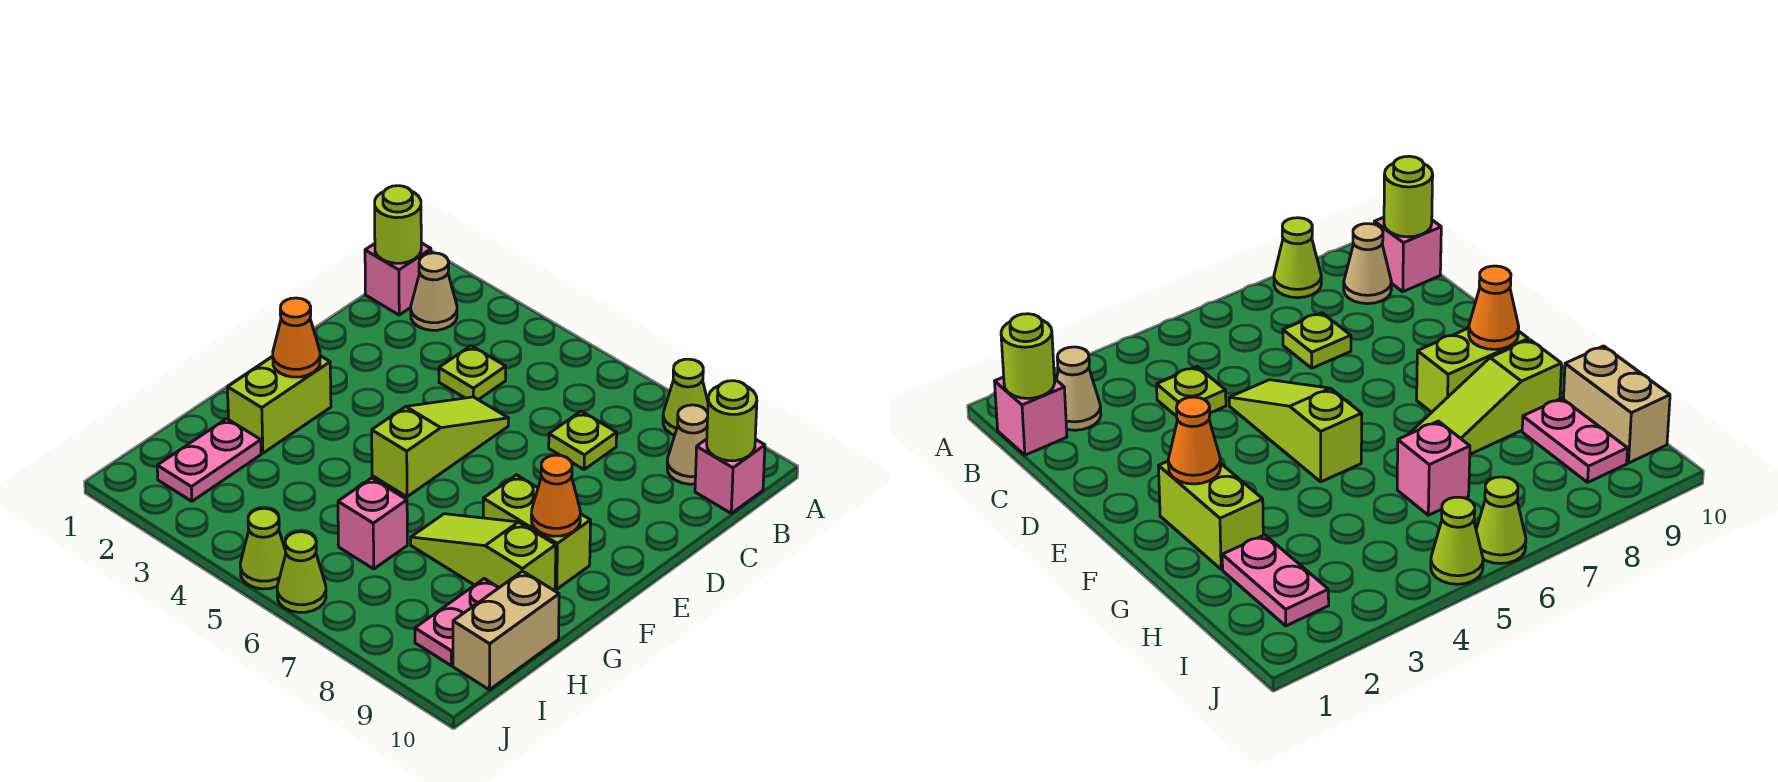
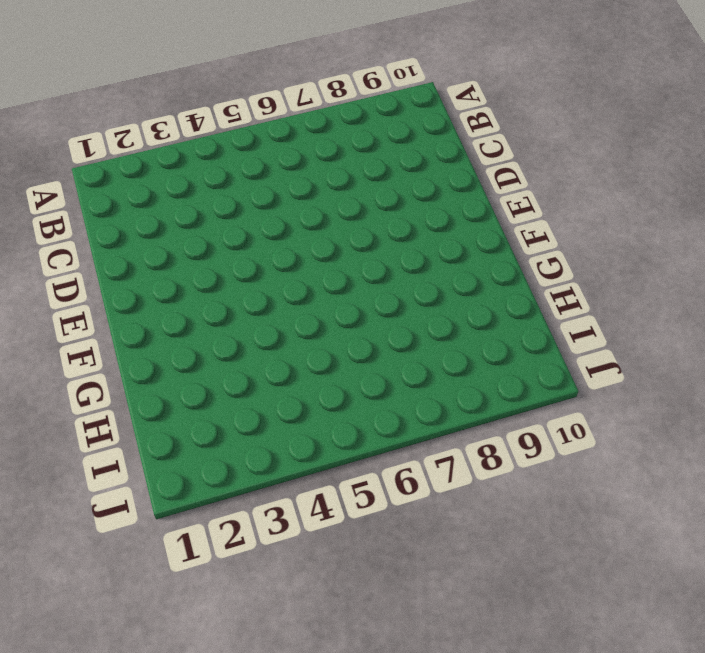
none -> lime 1x1 cone [663,359,708,435]
none -> pink 1x1 brick [365,243,431,315]
none -> tan 1x1 cone [411,253,457,330]

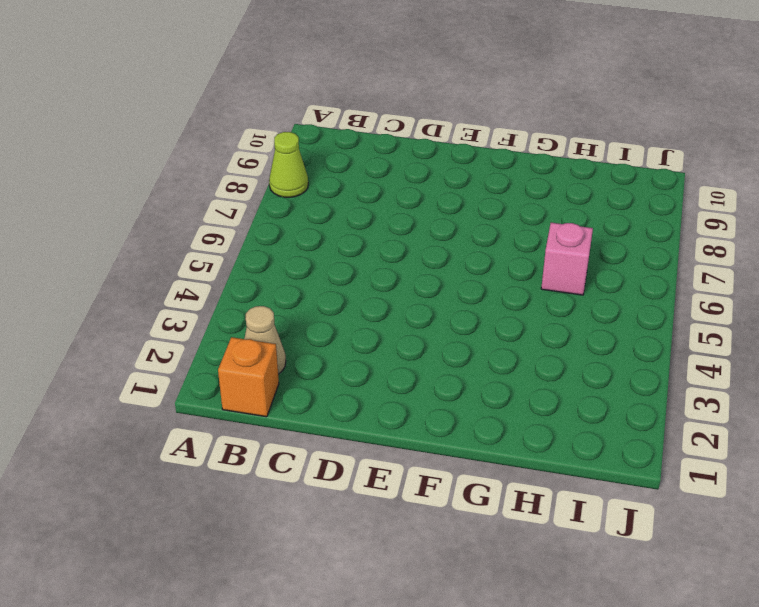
orange 1x1 brick [218,337,279,417] -> pink 1x1 brick [365,243,431,315]
none -> tan 1x1 cone [667,405,708,484]
none -> pink 1x1 brick [695,439,765,513]
none -> lime 1x1 plate [439,346,506,400]

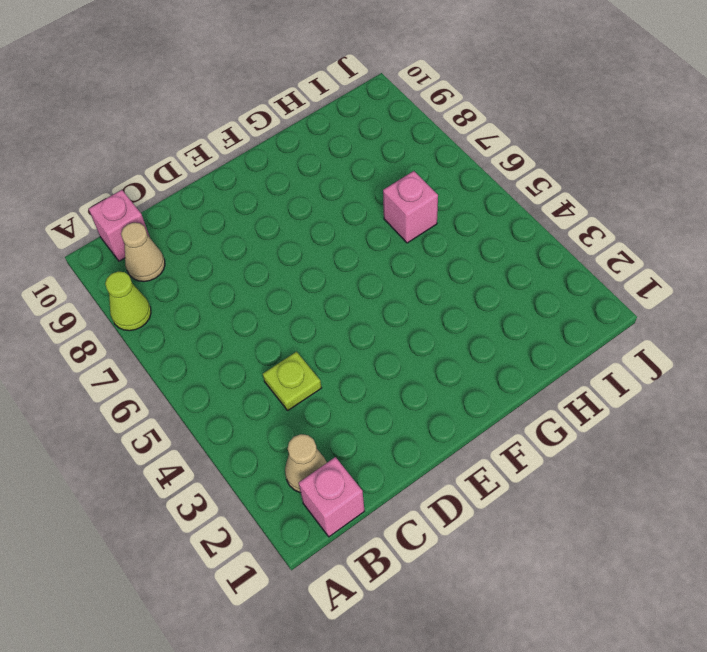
none -> lime 1x1 plate [549,411,617,469]
none -> lime 1x3 slope [372,397,509,497]
none -> lime 1x2 brick [228,356,331,453]

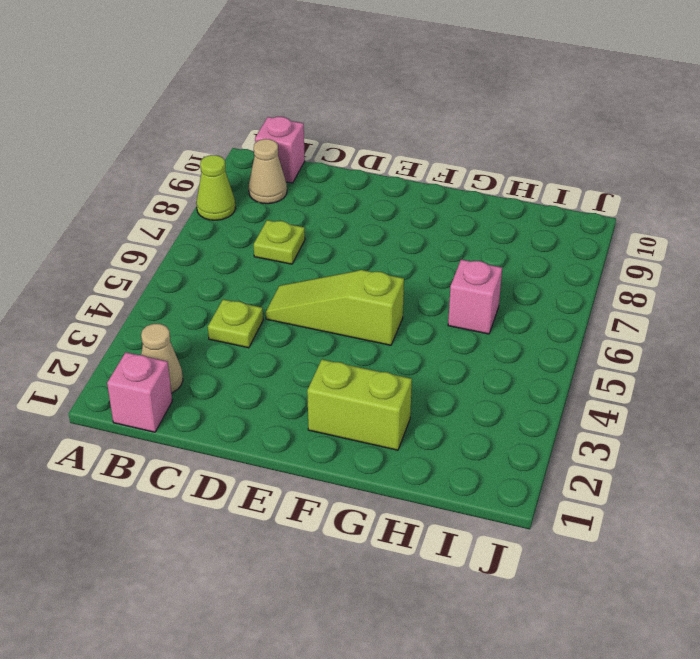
none -> lime 1x2 brick [483,475,591,589]
none -> lime 1x3 slope [411,514,556,591]
none -> pink 1x2 plate [157,419,261,501]

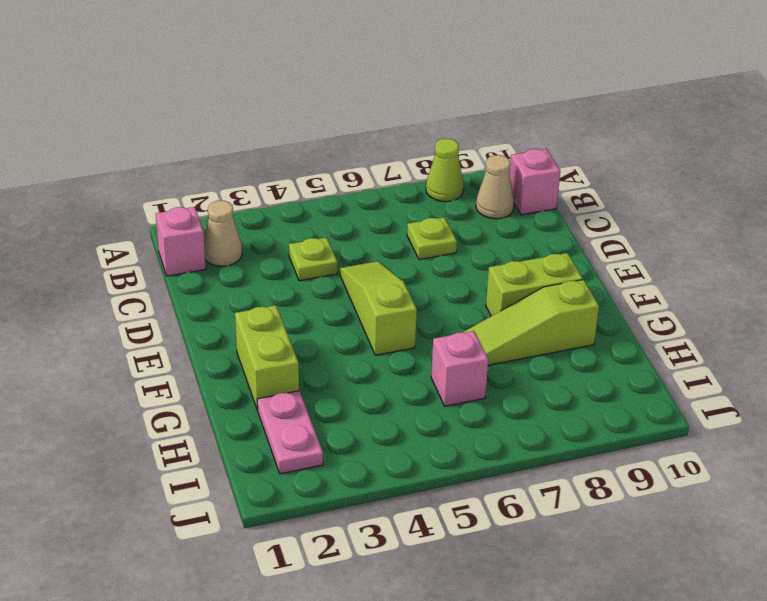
none -> pink 1x2 plate [415,579,499,665]
none -> tan 1x2 brick [453,571,559,690]
none -> lime 1x1 cone [240,508,286,589]

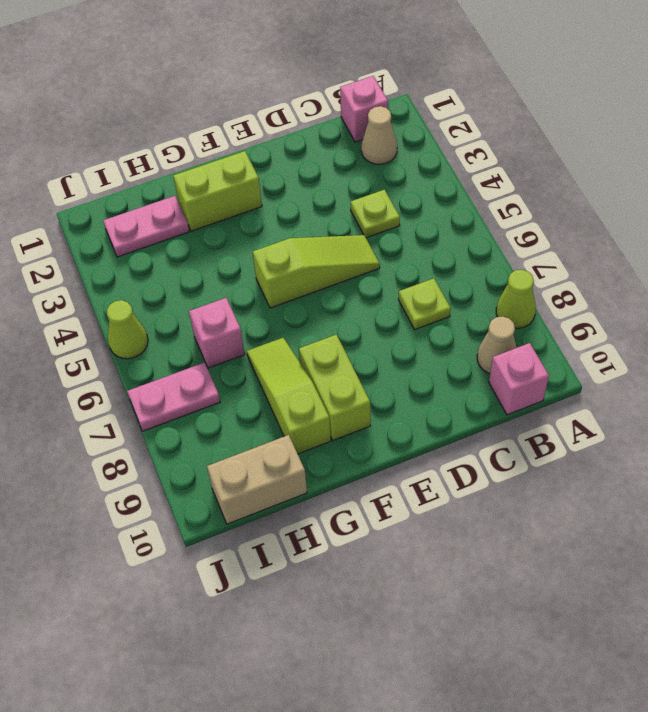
pink 1x2 plate [127,362,220,431] -> pink 1x2 plate moved to [415,579,499,665]
none -> lime 1x1 cone [277,532,326,612]
none -> lime 1x1 round brick [375,186,421,263]
none -> lime 1x1 round brick [707,381,757,461]

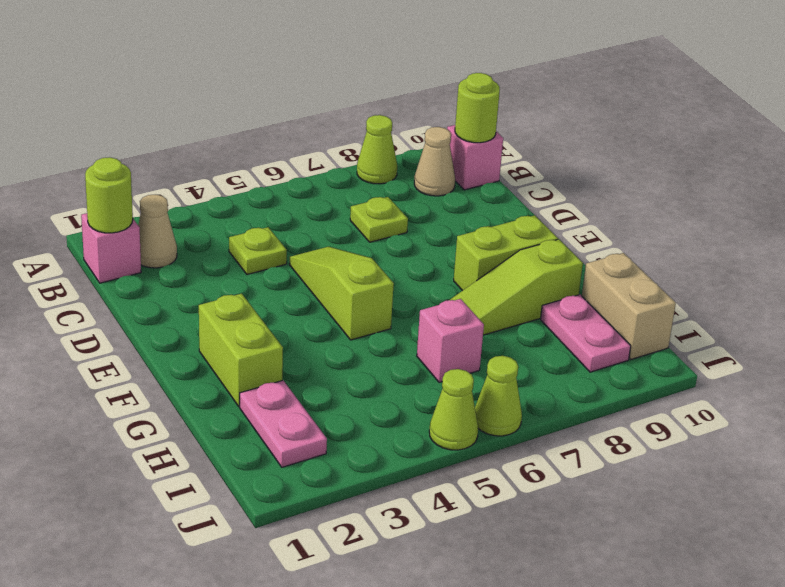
none -> orange 1x1 cone [273,298,320,377]
none -> orange 1x1 cone [531,455,580,536]

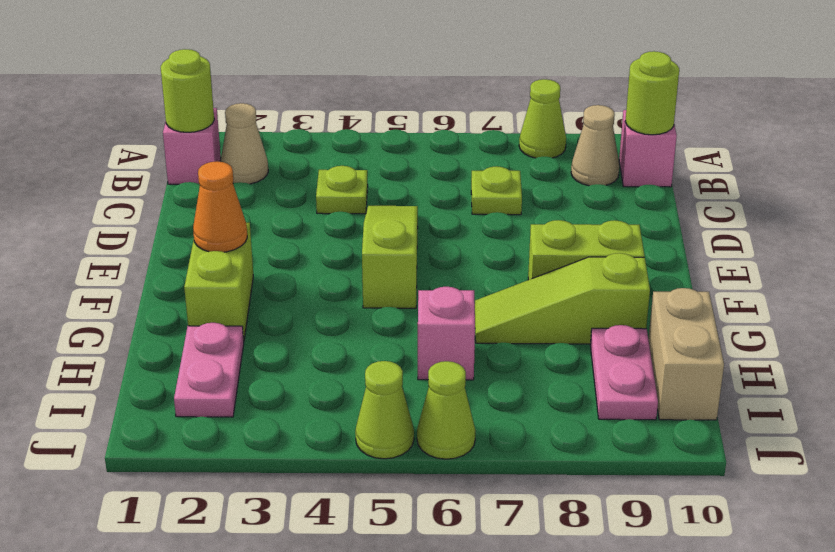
none -> orange 1x1 cone [531,455,580,536]

